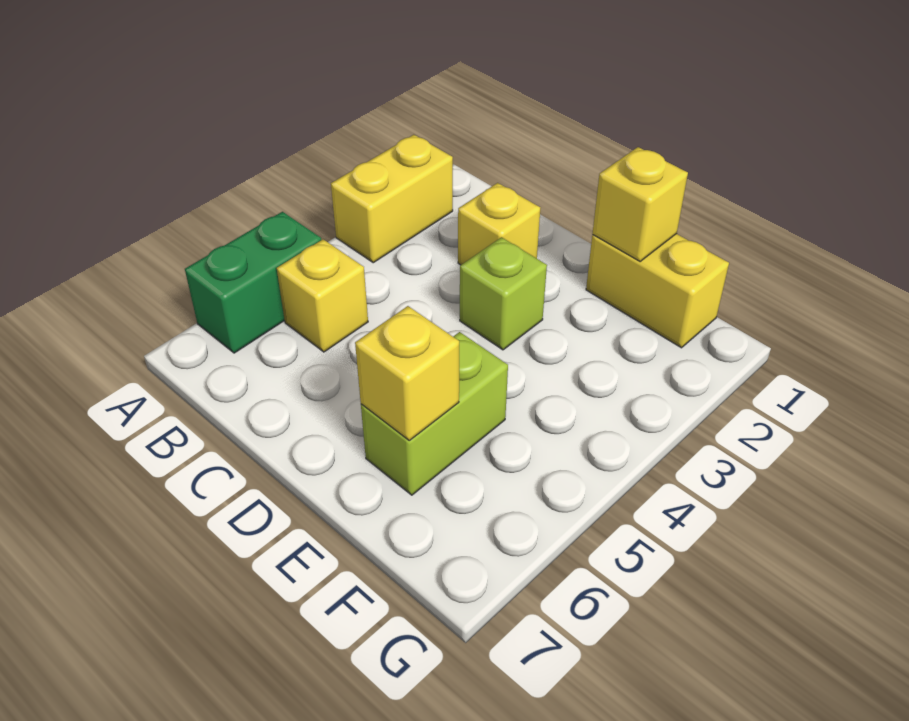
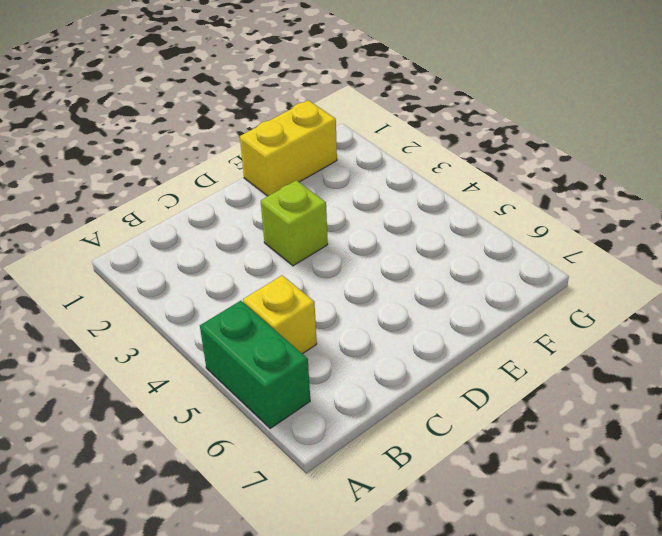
none -> yellow 1x2 brick [331,135,453,263]
none -> yellow 1x1 brick [458,183,540,265]

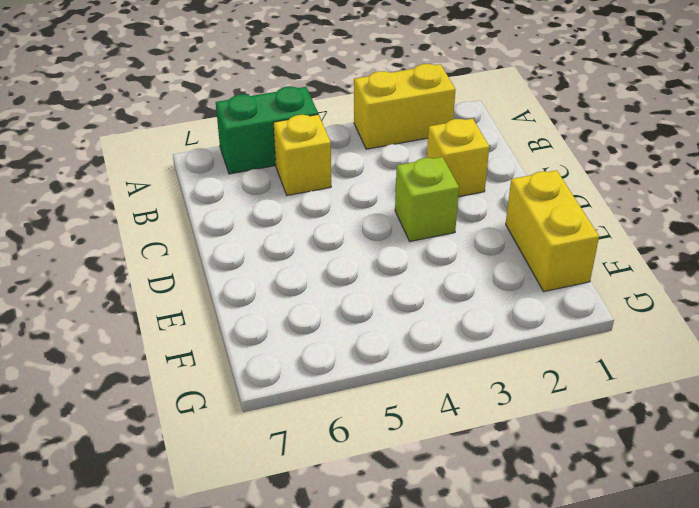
none -> lime 1x2 brick [361,332,508,495]
none -> yellow 1x1 brick [592,147,688,261]

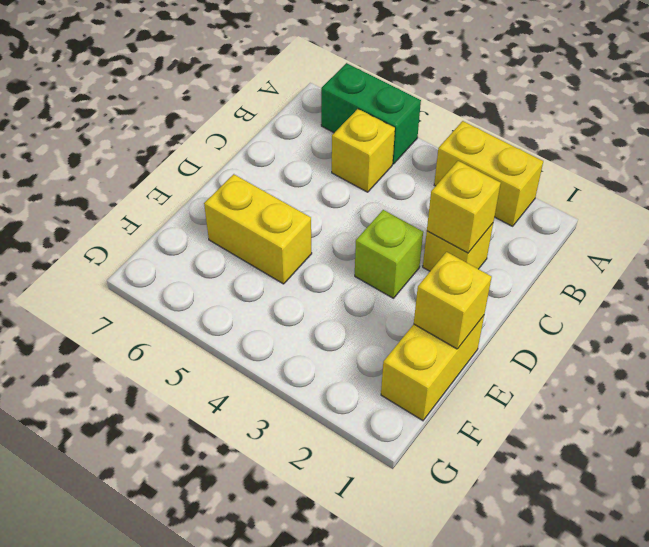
yellow 1x1 brick [427,161,501,253] -> yellow 1x1 brick moved to [355,306,459,440]
yellow 1x2 brick [204,174,312,284] -> lime 1x2 brick [361,332,508,495]

